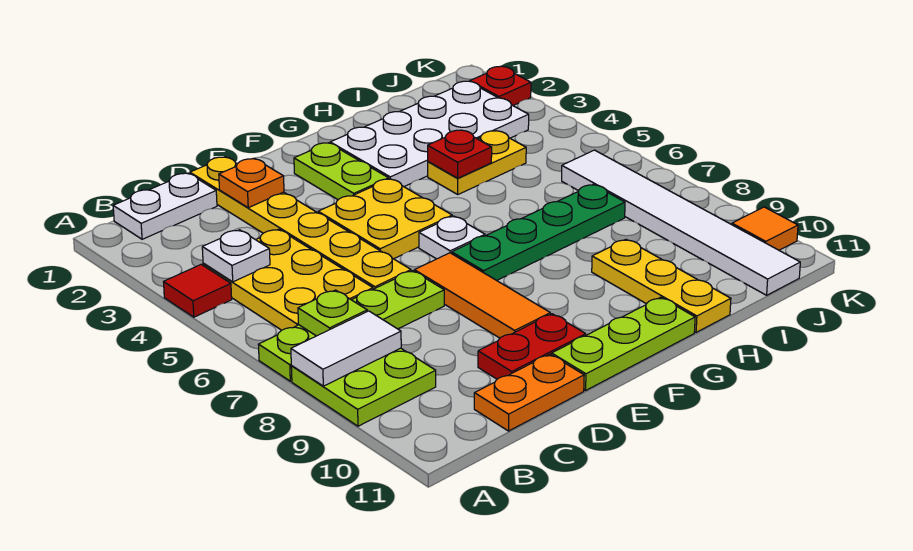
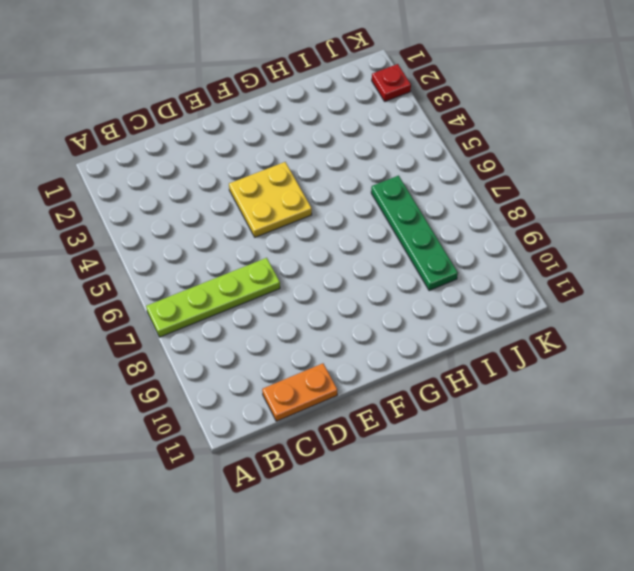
green 1x4 plate [371,176,458,291] -> green 1x4 plate turned to [452,185,625,280]
none -> red 1x1 tile [164,264,232,317]
none -> lime 2x2 plate [291,348,436,426]
none -> white 1x2 plate [113,173,217,239]

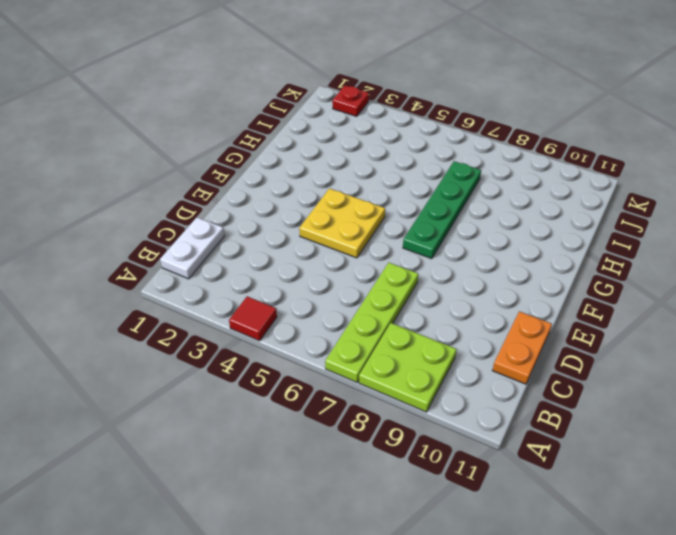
none -> yellow 2x3 plate [203,229,373,330]
none -> yellow 1x6 plate [190,157,411,289]
none -> red 1x2 plate [478,314,586,379]

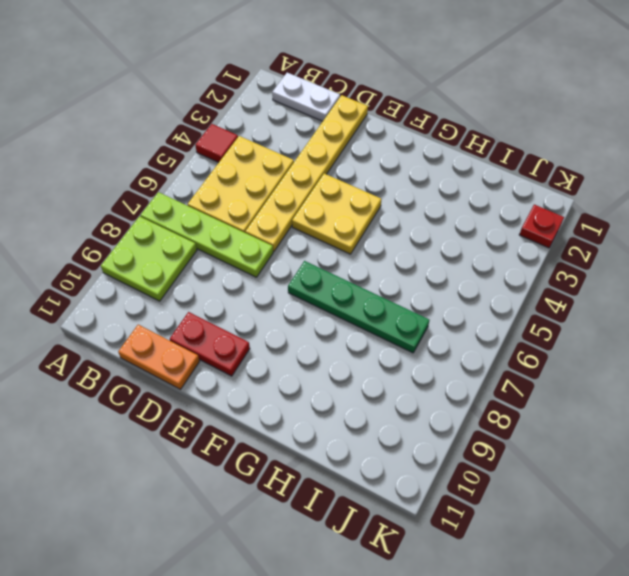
none -> orange 1x3 tile [414,253,550,338]
none -> lime 1x3 plate [552,297,695,390]
none -> lime 1x2 plate [294,143,389,200]

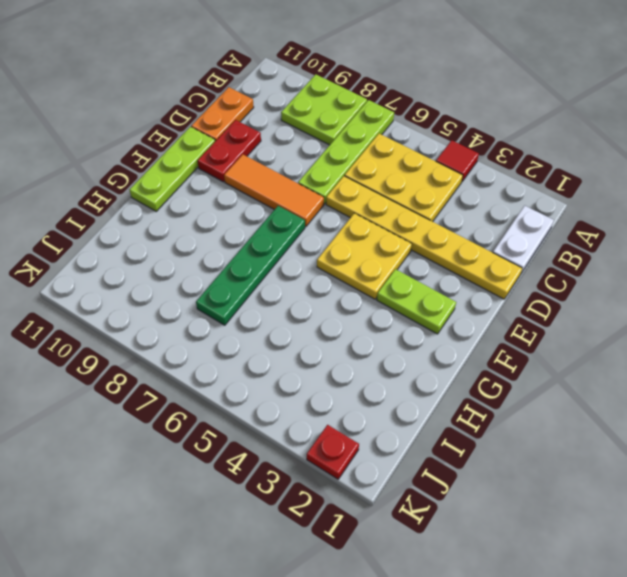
none -> white 1x1 plate [419,216,485,259]
none -> white 2x4 plate [330,81,529,187]
none -> yellow 1x2 plate [428,131,526,194]

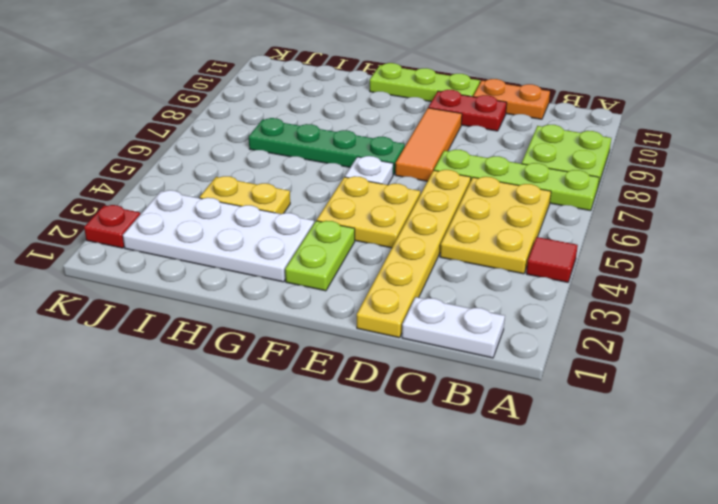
none -> yellow 1x3 plate [592,240,731,332]
none -> white 1x6 tile [562,150,800,295]
none -> orange 1x1 tile [732,207,798,250]

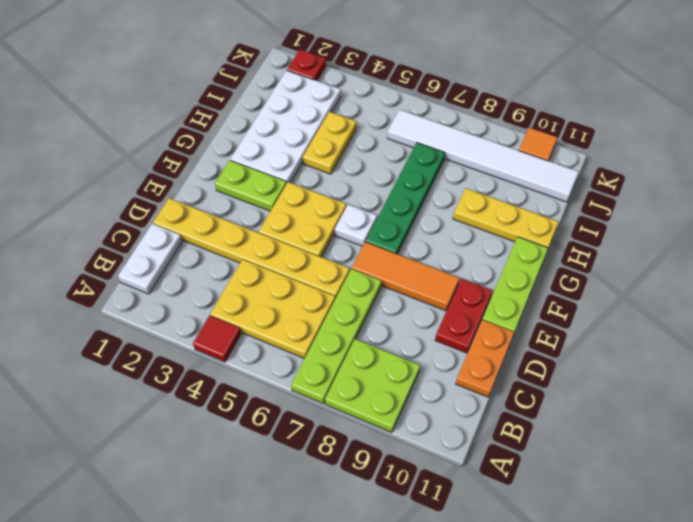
none -> white 1x2 tile [291,311,401,386]
none -> white 1x1 plate [202,230,270,282]
none -> lime 1x1 plate [298,290,367,336]

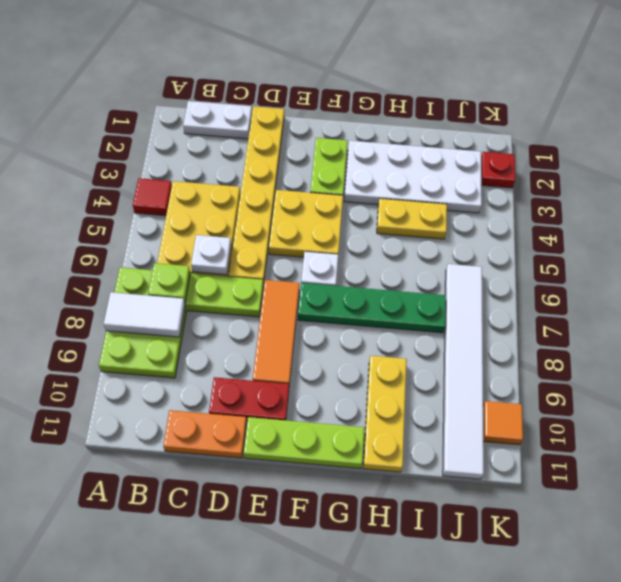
white 1x1 plate [191,235,231,275] -> white 1x1 plate moved to [202,230,270,282]
none -> orange 1x1 plate [219,159,284,208]
none -> red 1x1 plate [428,130,492,178]

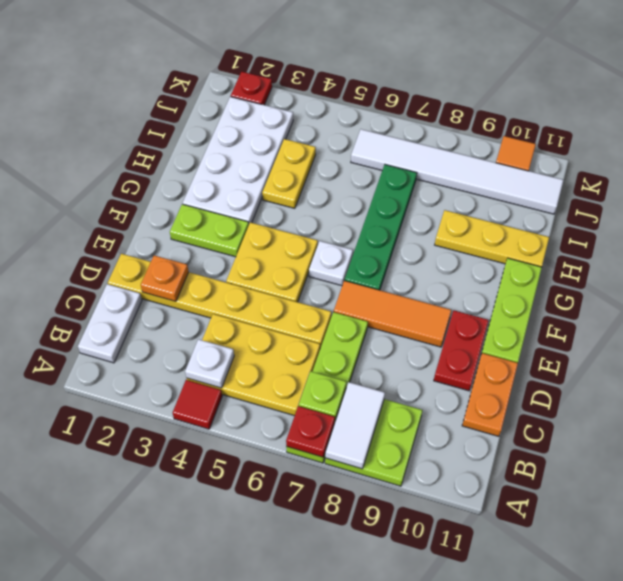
red 1x1 plate [286,406,335,457] -> red 1x1 plate moved to [428,130,492,178]

